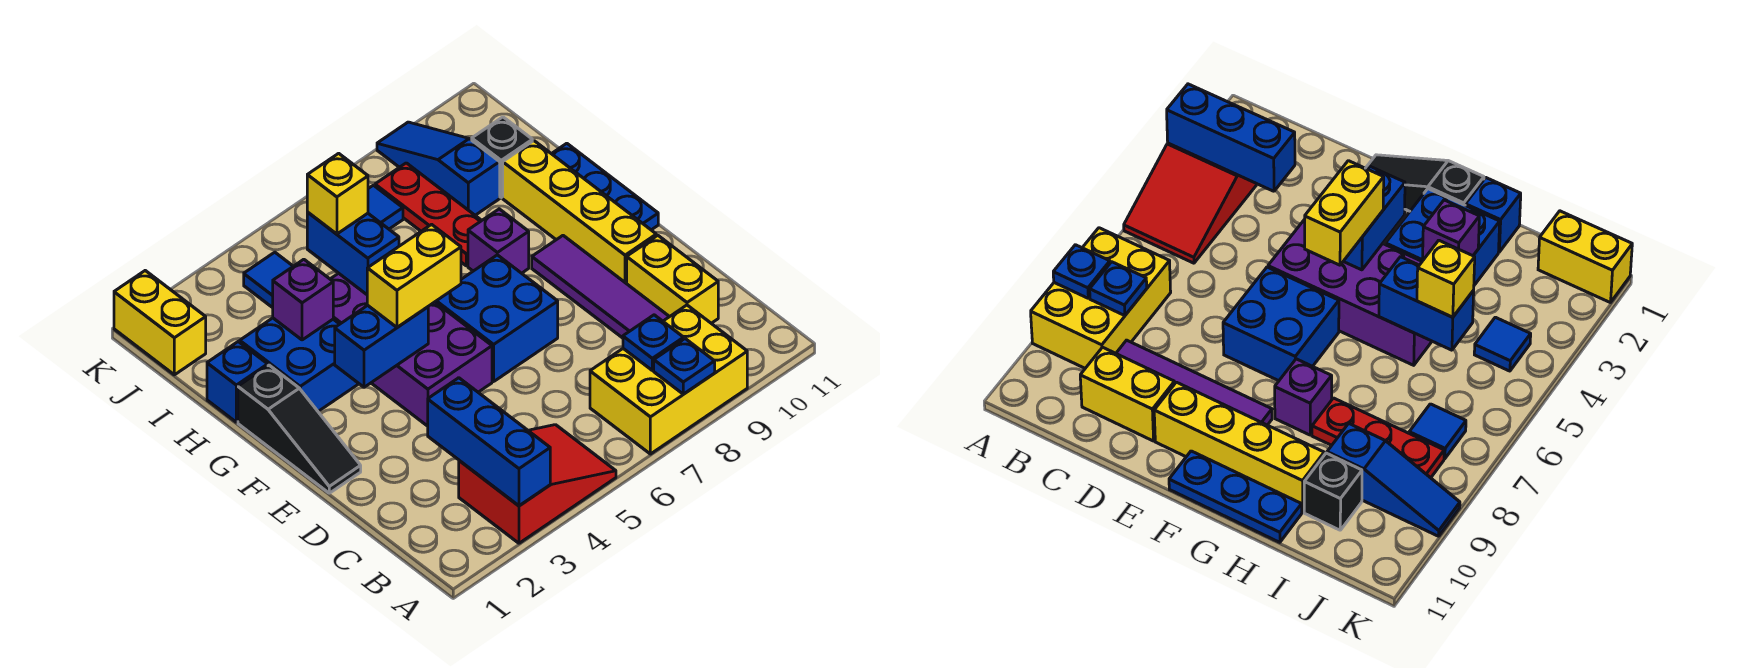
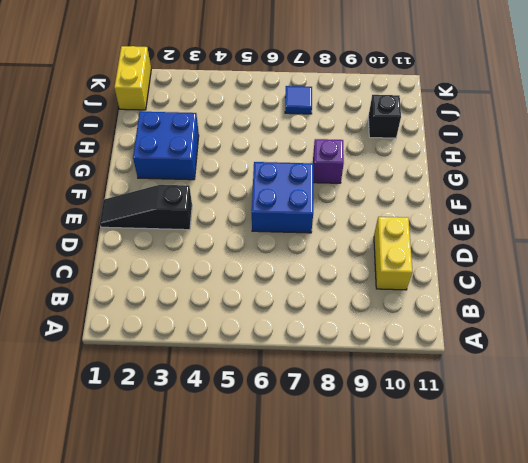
black 1x3 slope [100,185,192,230] -> black 1x3 slope turned to [238,365,361,493]
none -> red 2x3 slope [459,425,616,543]
none -> yellow 2x3 brick [590,305,747,454]
none -> purple 1x4 tile [532,236,669,338]

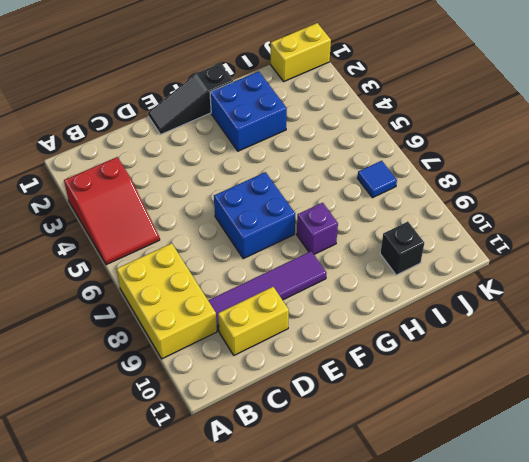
none -> purple 2x4 brick [330,273,492,426]
none -> yellow 1x4 brick [503,141,656,284]
none -> blue 1x3 plate [552,143,658,230]

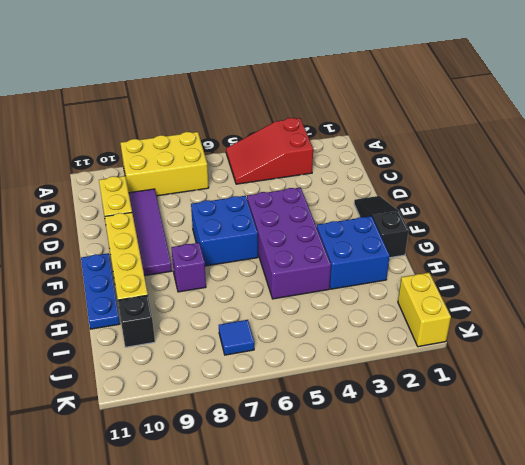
none -> blue 1x1 brick [207,342,268,422]
none -> red 1x3 plate [375,163,482,266]
none -> blue 1x3 slope [377,122,500,215]

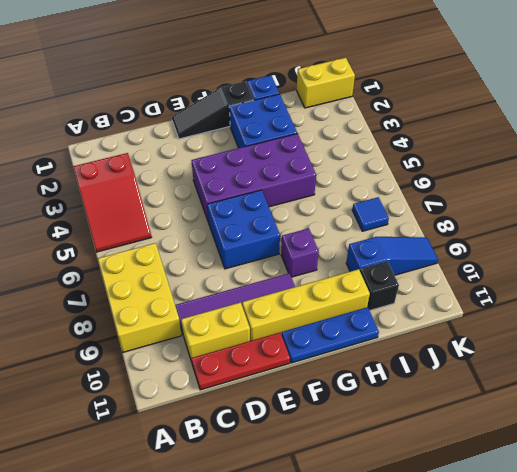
red 1x3 plate [191,333,290,390] -> red 1x3 plate moved to [375,163,482,266]
none -> blue 1x1 tile [244,252,293,308]
none -> blue 1x3 brick [428,378,550,506]
none -> blue 1x1 plate [654,339,715,394]

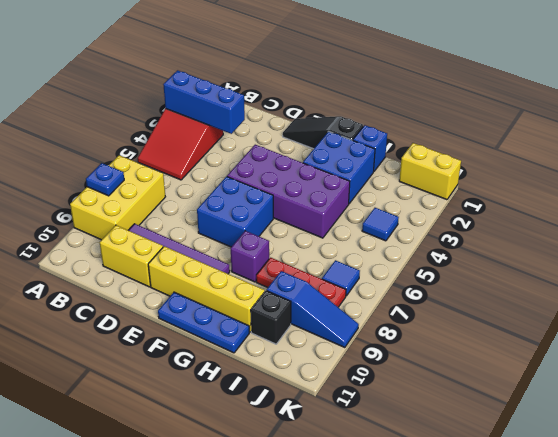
none -> blue 1x1 plate [623,315,684,370]
none -> blue 1x2 brick [335,305,428,387]
none -> purple 1x1 brick [273,259,333,340]

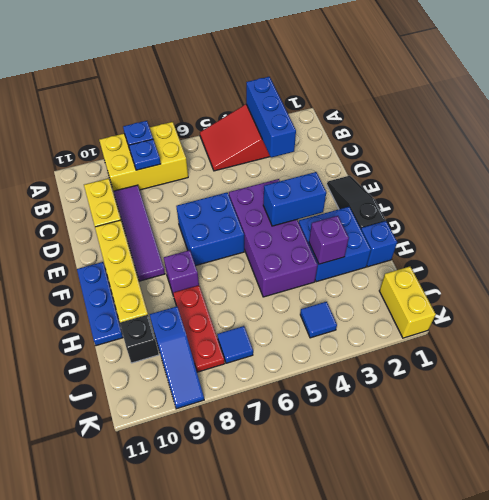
none -> blue 1x2 brick [307,212,399,294]
none -> yellow 1x2 brick [367,224,461,327]
none -> yellow 1x1 brick [307,153,368,234]

